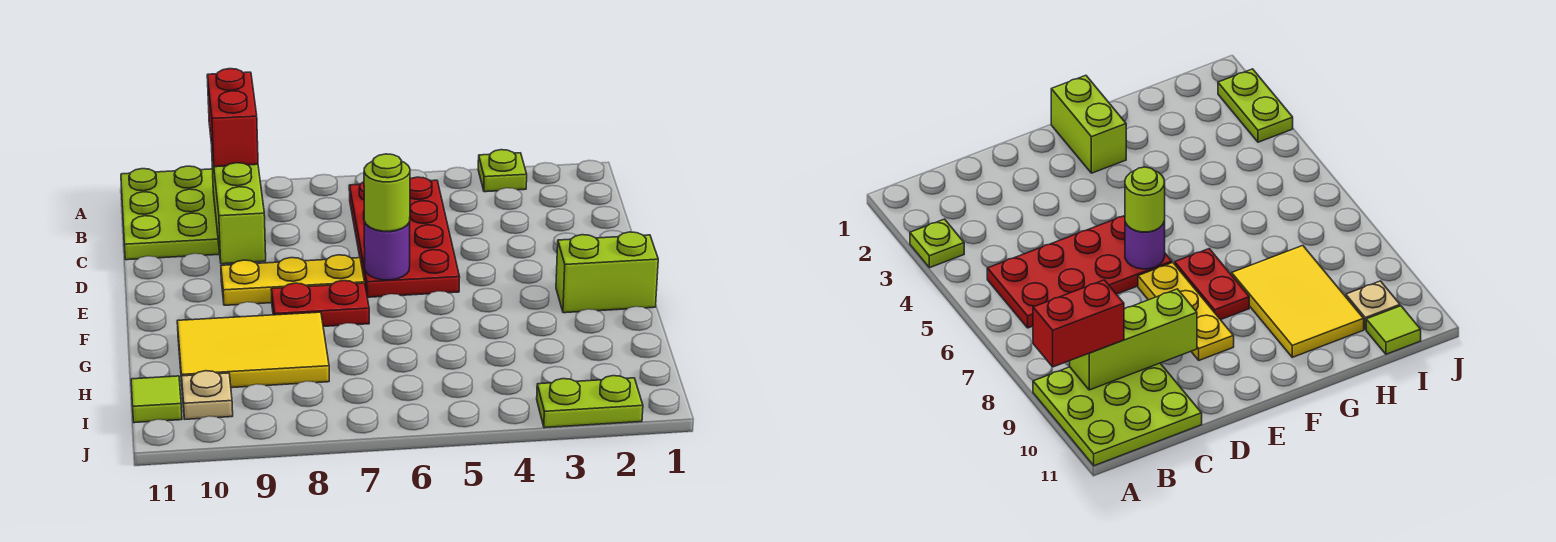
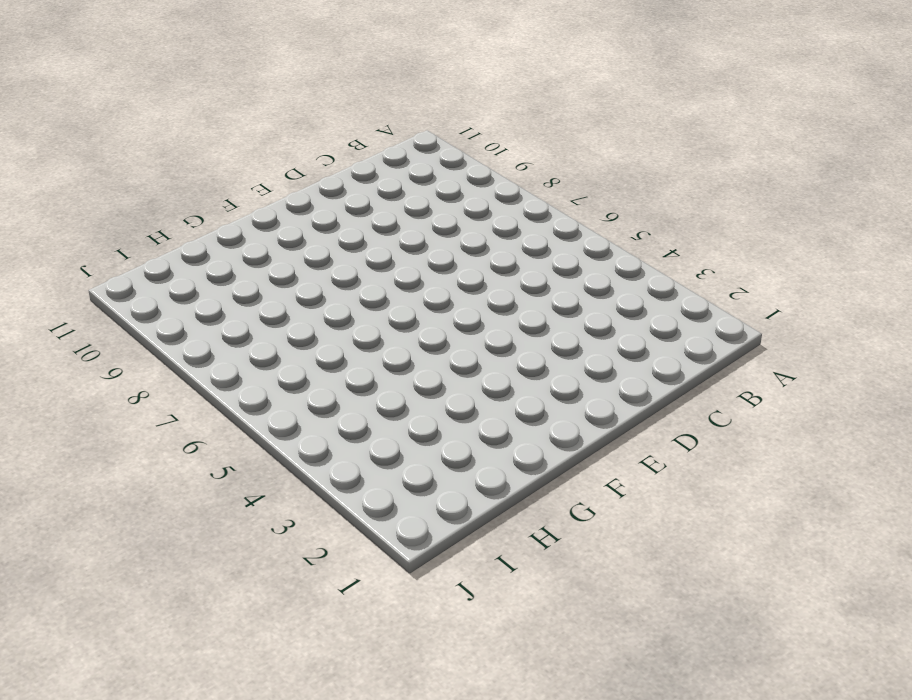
none -> lime 1x1 plate [478,150,527,192]
none -> lime 3x3 plate [121,166,220,260]
none -> red 2x4 plate [349,177,460,297]

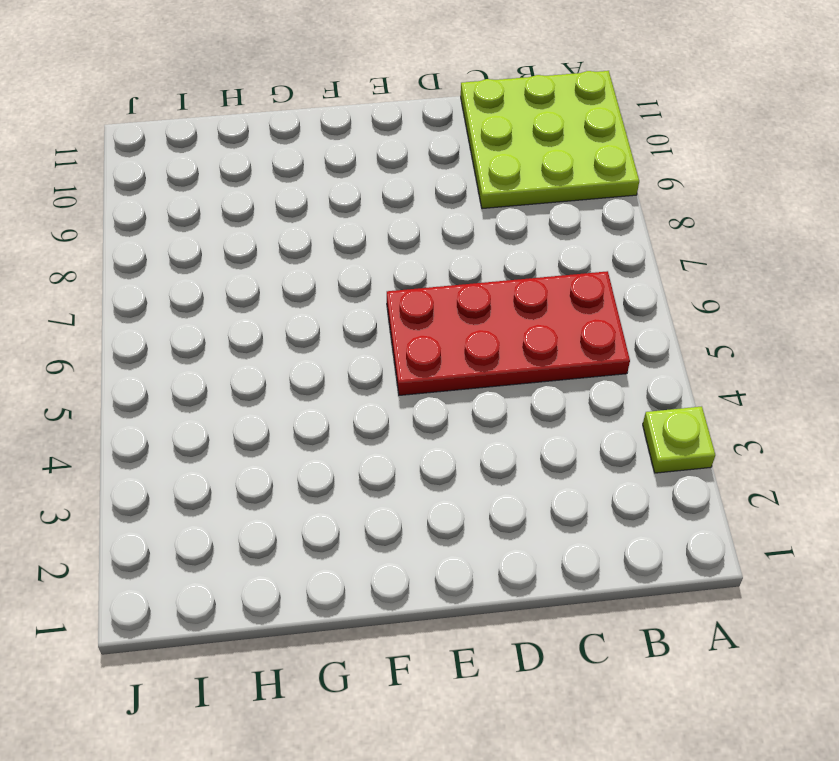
none -> yellow 1x3 plate [221,255,365,305]
none -> lime 1x2 brick [556,232,658,313]
none -> red 1x2 plate [271,281,369,326]

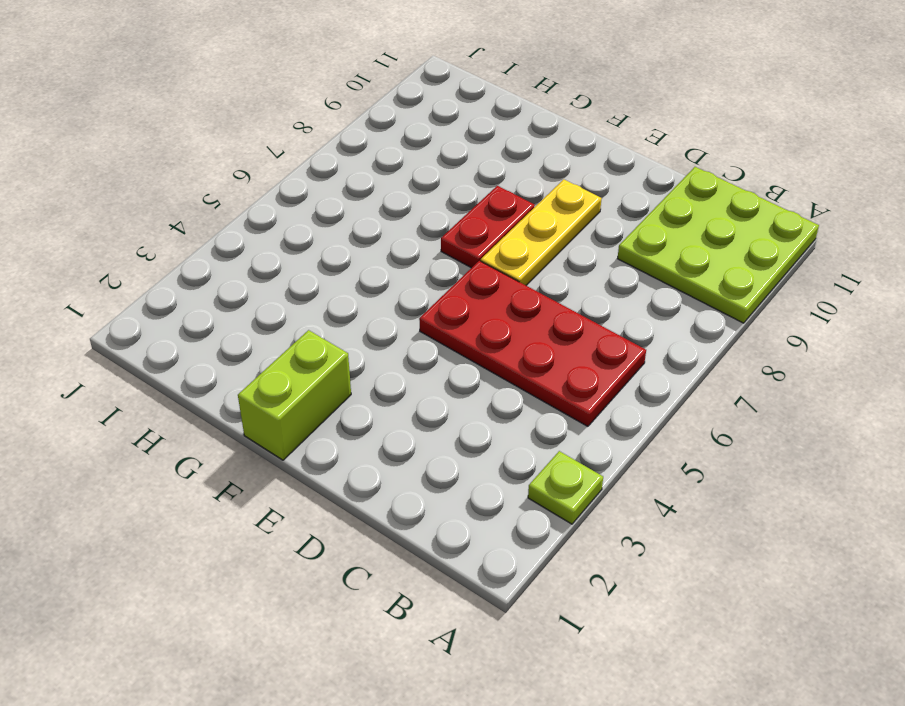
none -> yellow 2x3 tile [177,312,329,388]
none -> tan 1x1 plate [182,371,233,419]
none -> lime 1x1 tile [131,376,182,423]

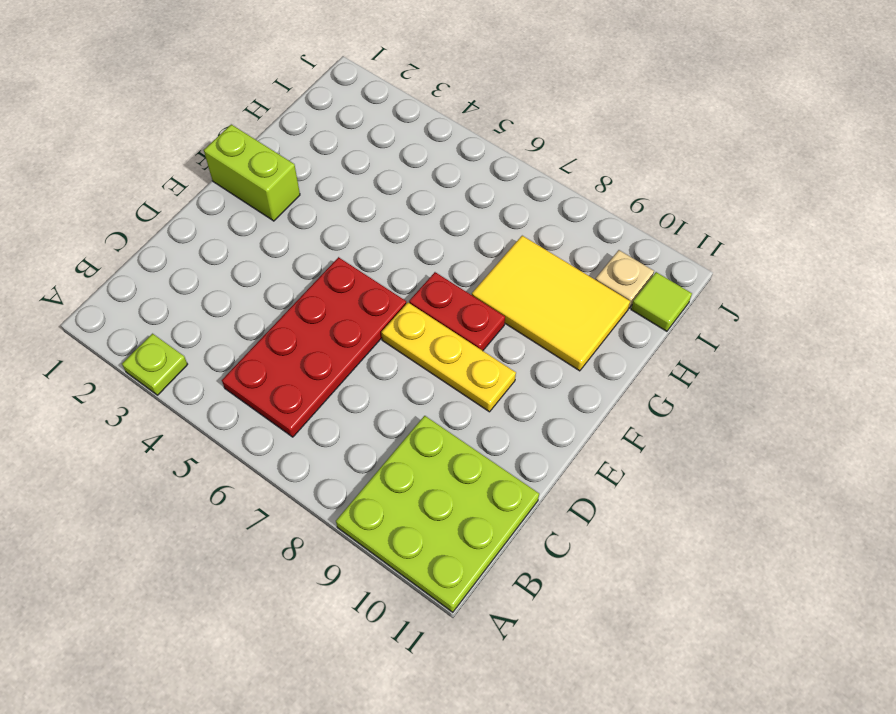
none -> lime 1x2 plate [537,376,643,428]
none -> lime 1x3 brick [212,154,266,264]
none -> purple 1x1 round brick [364,222,410,280]

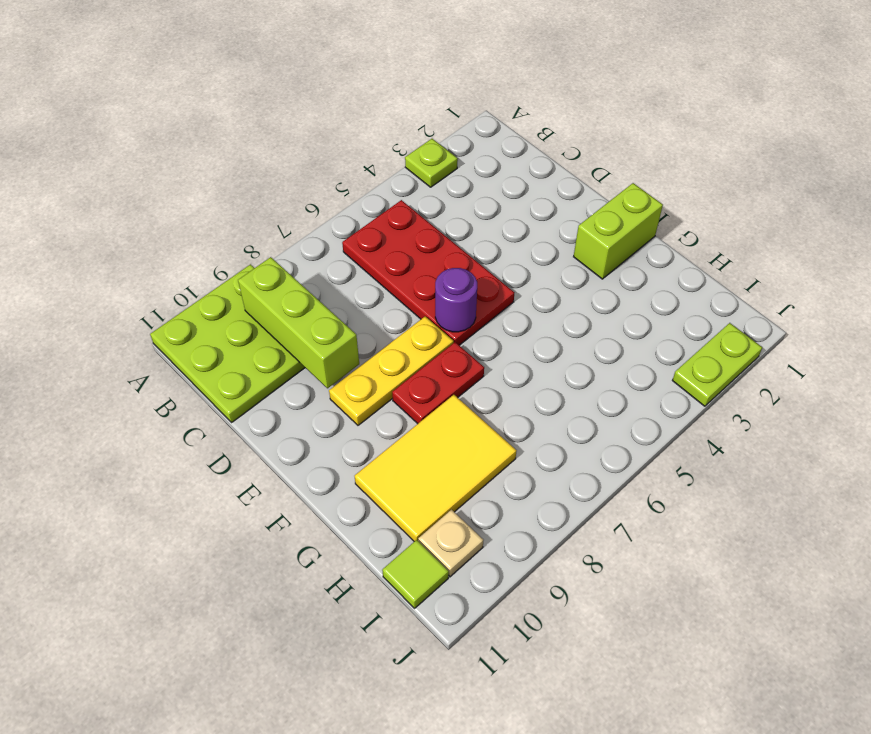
none -> red 1x2 brick [207,69,258,167]
none -> lime 1x1 round brick [364,154,410,231]

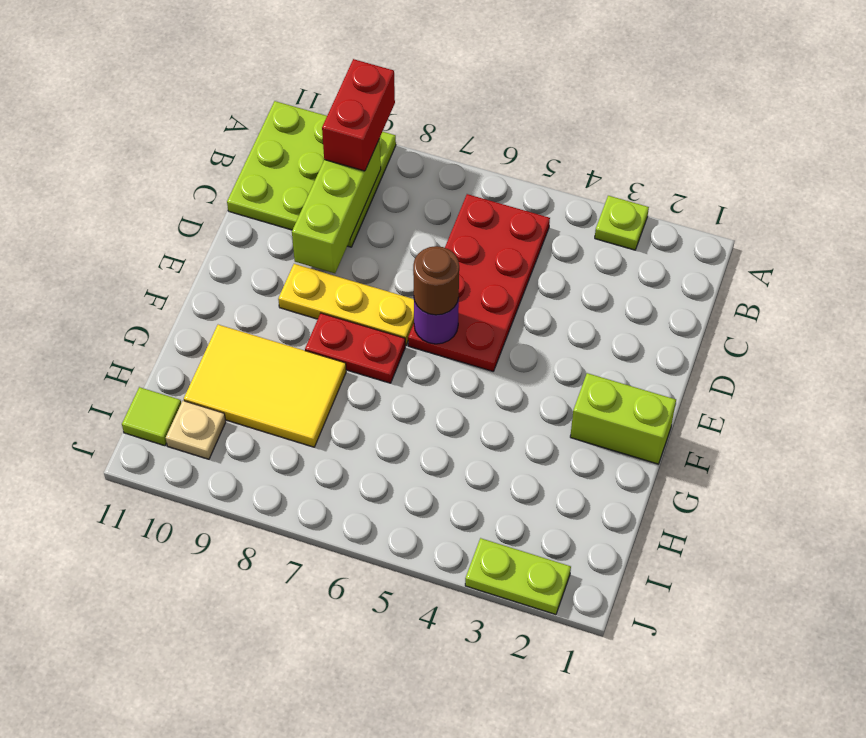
brown 1x1 round brick [413,246,459,315] -> lime 1x1 round brick [364,154,410,231]

